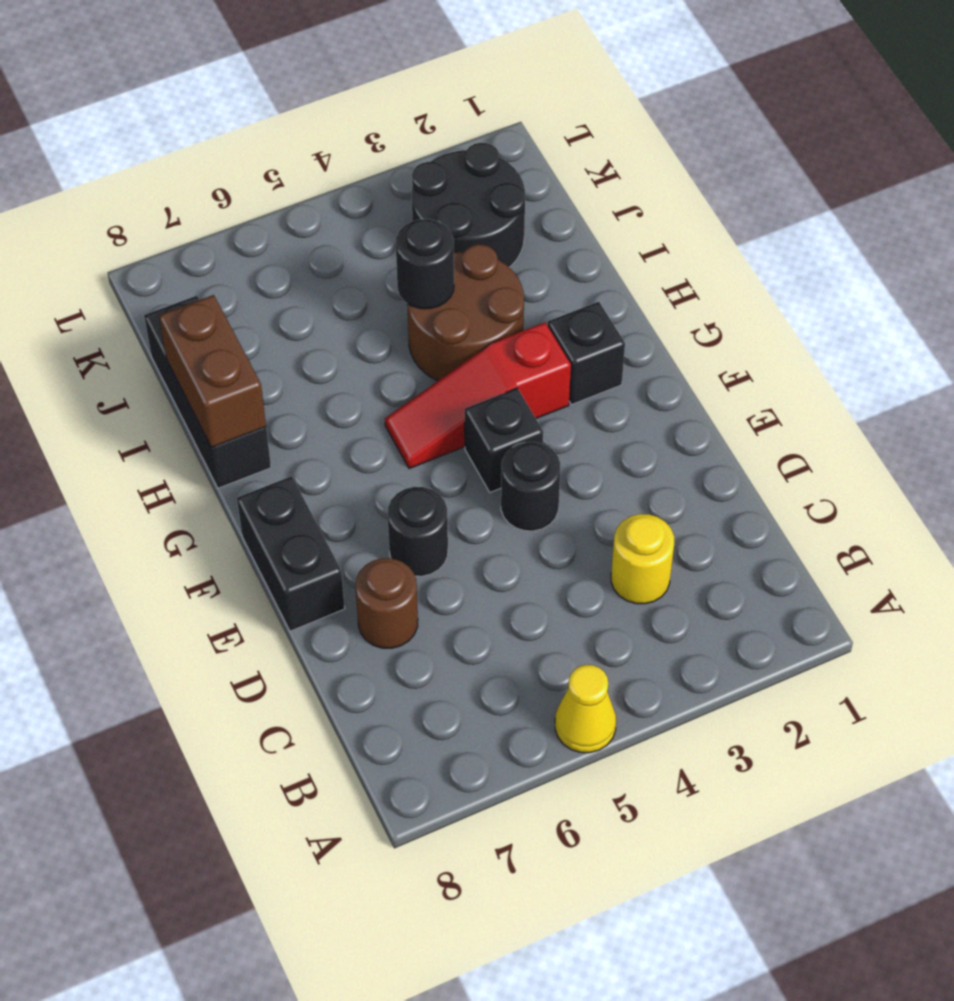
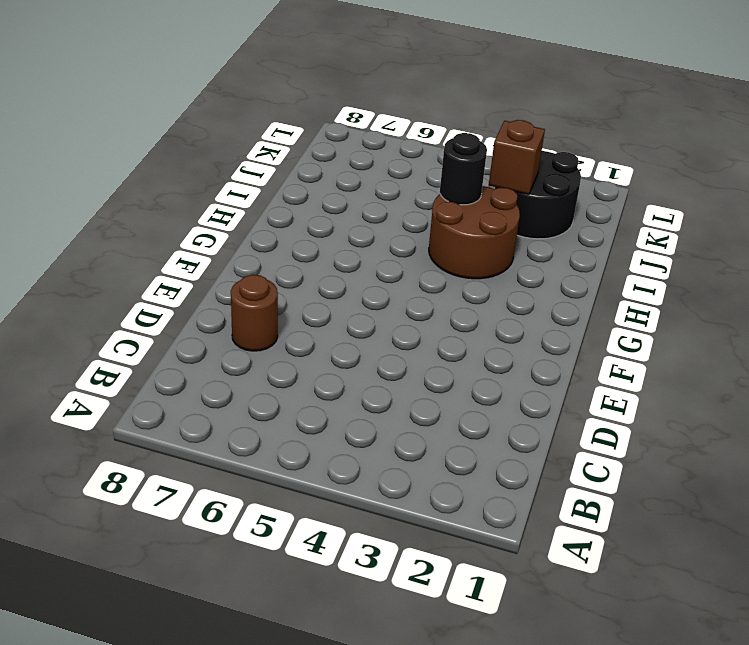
brown 1x1 brick [489,120,545,194] -> none
none -> yellow 1x1 cone [555,665,616,753]
none -> yellow 1x1 round brick [611,514,674,604]
none -> black 1x1 round brick [501,442,560,531]

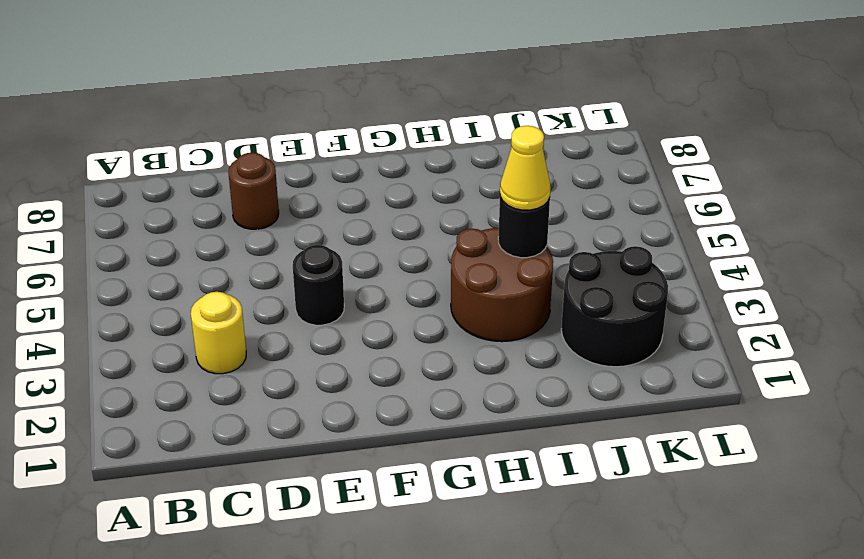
yellow 1x1 cone [500,126,551,210] -> yellow 1x1 cone moved to [555,665,616,753]
none -> black 1x1 round brick [388,487,448,576]
none -> black 1x2 brick [237,476,345,631]
none -> black 1x1 brick [465,388,543,492]

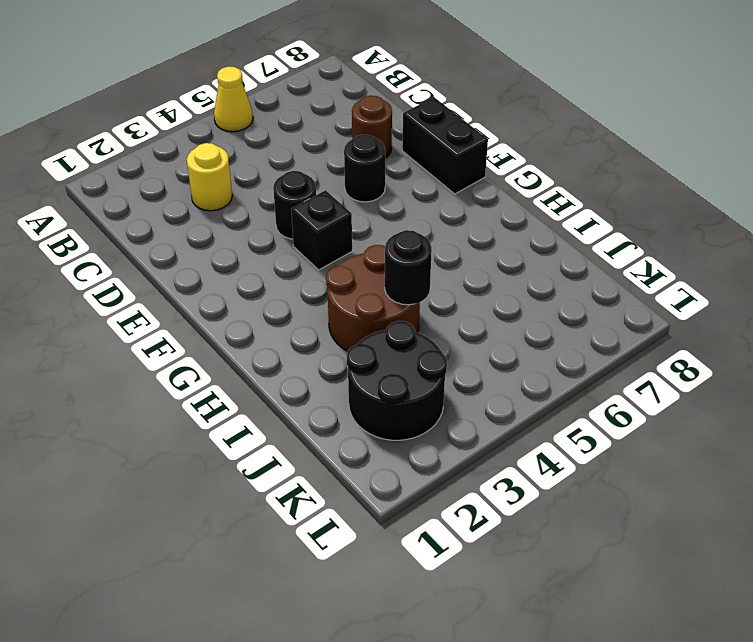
none -> black 1x1 brick [548,302,625,405]
none -> red 1x3 slope [385,322,571,469]
none -> black 1x3 brick [144,296,271,488]

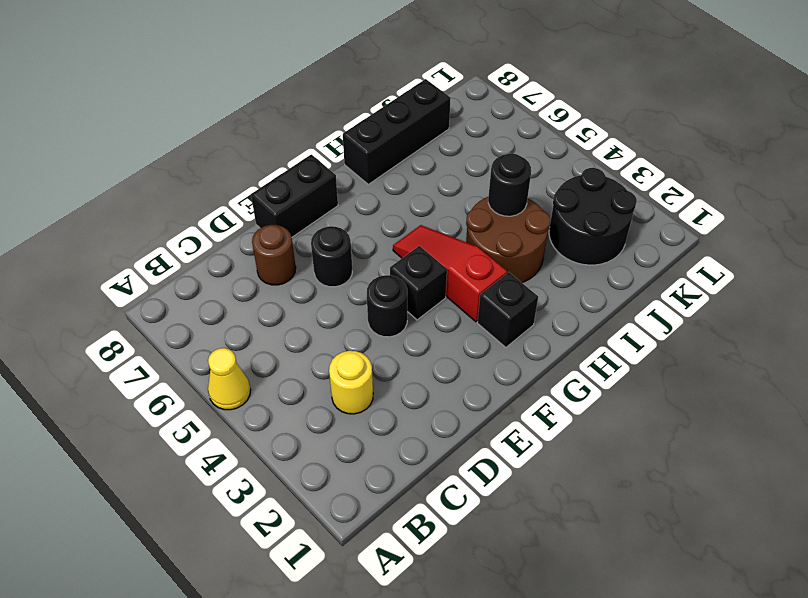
none -> brown 1x2 brick [159,295,266,448]

